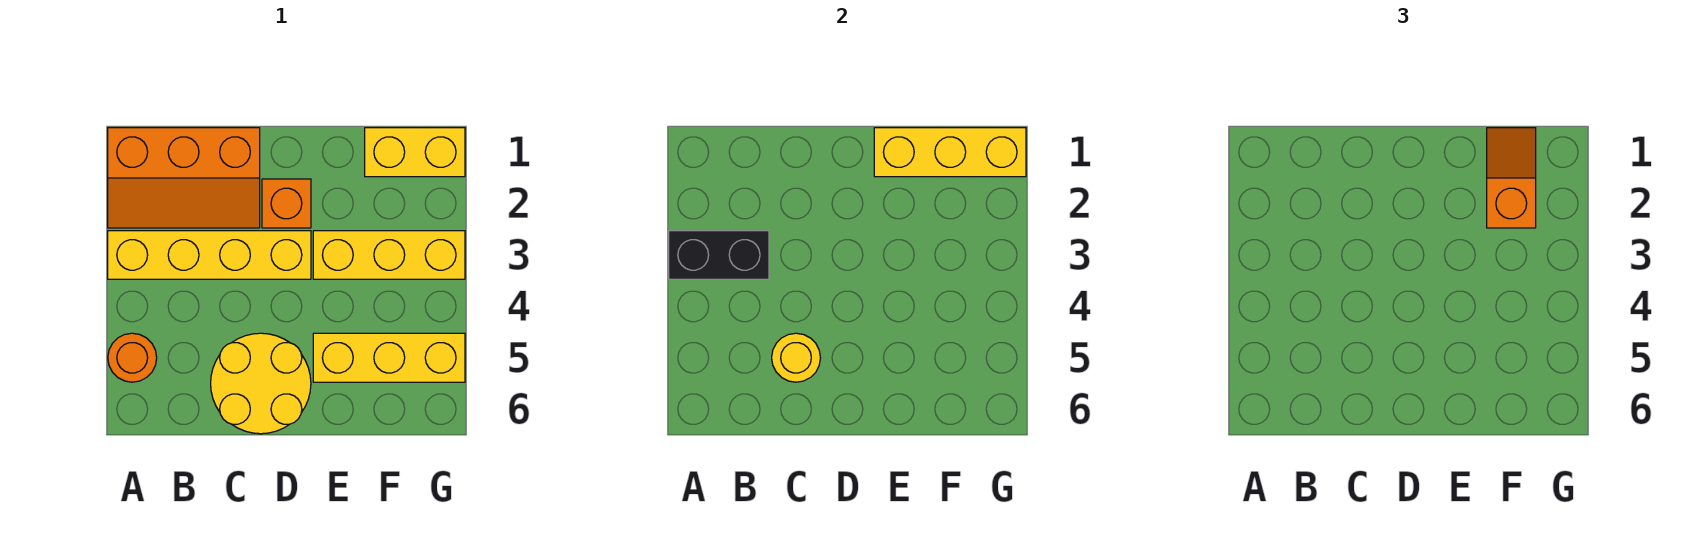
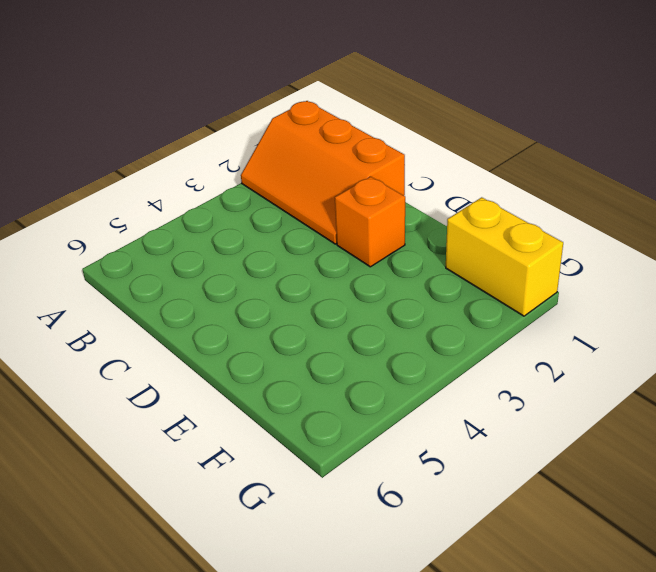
none -> yellow 1x4 brick [108,231,311,279]
none -> orange 1x1 round brick [108,333,157,382]
none -> yellow 2x2 round brick [211,333,311,434]

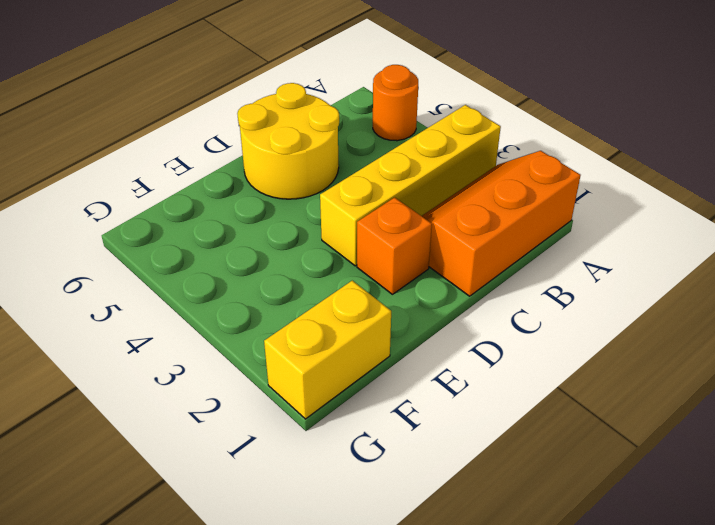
none -> yellow 1x3 brick [313,231,465,279]
none -> yellow 1x3 brick [313,333,465,382]
none -> black 1x2 brick [669,231,769,279]

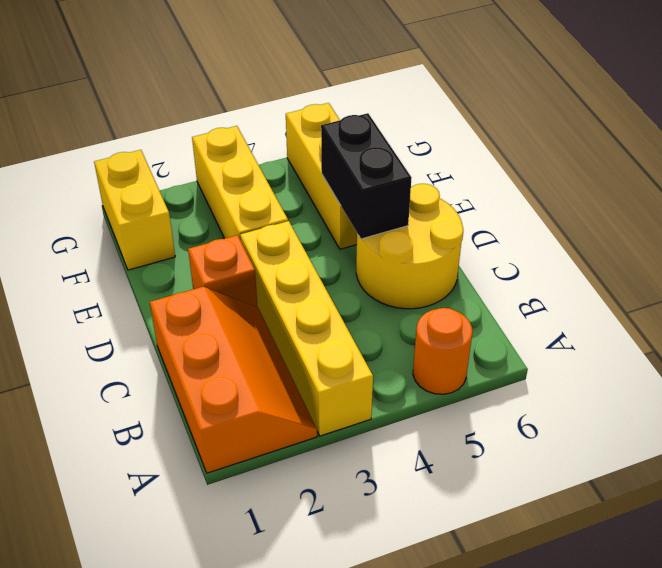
black 1x2 brick [321,113,412,239] -> black 1x2 brick moved to [669,231,769,279]
none -> yellow 1x1 round brick [772,333,820,382]
none -> yellow 1x3 brick [874,128,1026,177]
none -> orange 1x2 slope [1487,128,1536,228]

